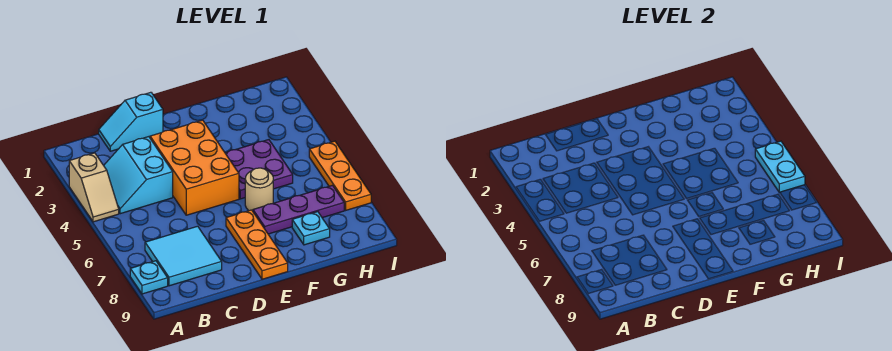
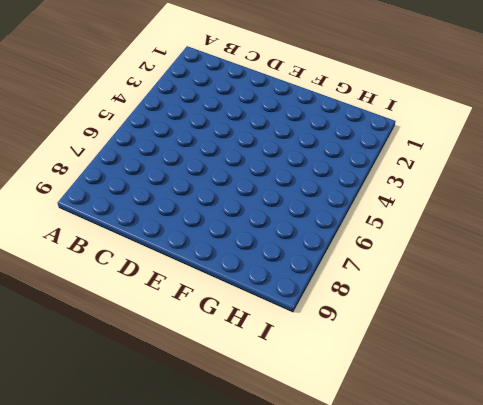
none -> tan 1x2 slope [69,153,119,222]
none -> cyan 1x1 plate [130,261,168,294]
none -> cyan 2x2 slope [104,137,173,214]

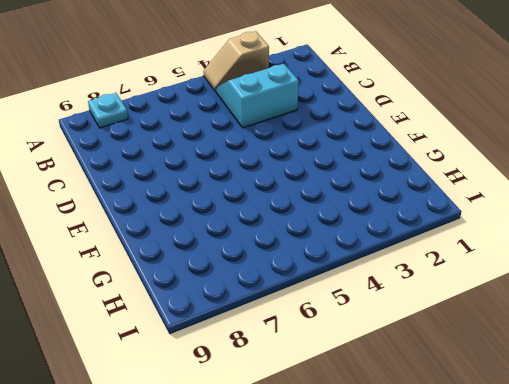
none -> cyan 2x2 tile [145,226,222,286]
none -> cyan 1x2 slope [99,92,163,151]
none -> orange 2x3 brick [150,120,239,215]

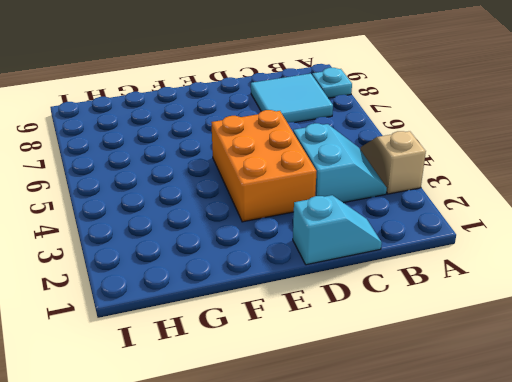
none -> orange 1x3 plate [226,210,288,279]
none -> purple 2x2 plate [225,140,293,199]
none -> tan 1x1 round brick [245,168,273,211]

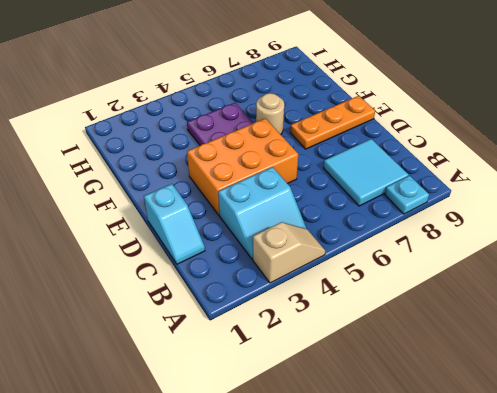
none -> purple 1x3 plate [253,185,344,234]
none -> cyan 1x1 plate [292,212,330,245]
none -> orange 1x3 plate [309,141,371,210]

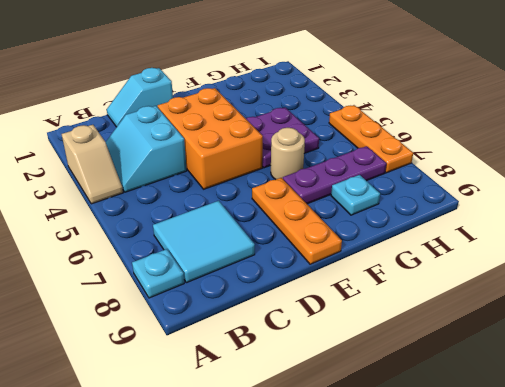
none -> cyan 1x2 plate [755,141,805,192]

